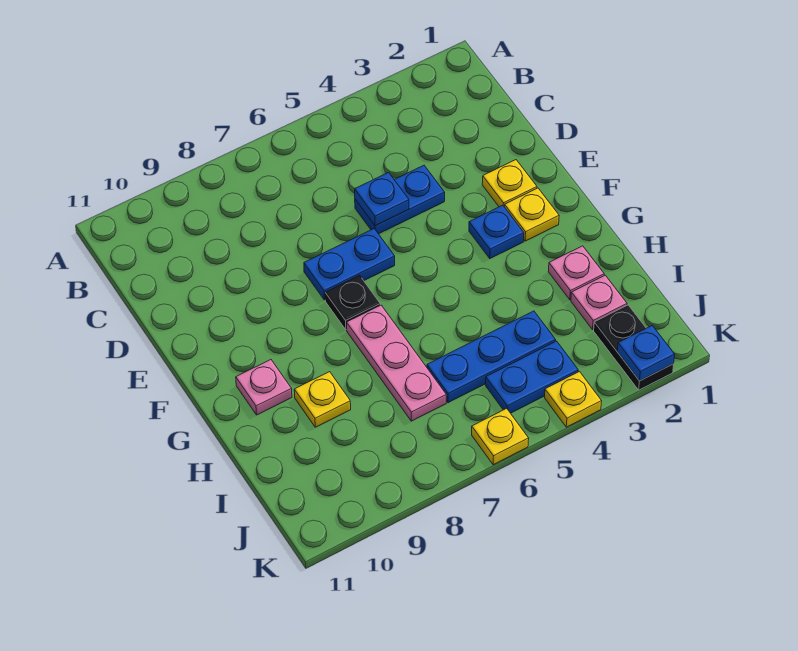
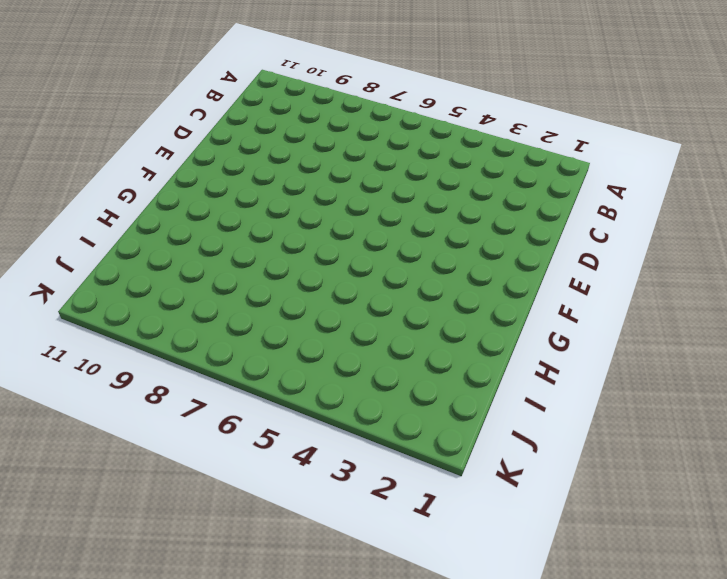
none -> blue 1x2 plate [355,165,445,234]
none -> yellow 1x1 plate [482,160,537,207]
none -> blue 1x2 plate [304,229,395,300]

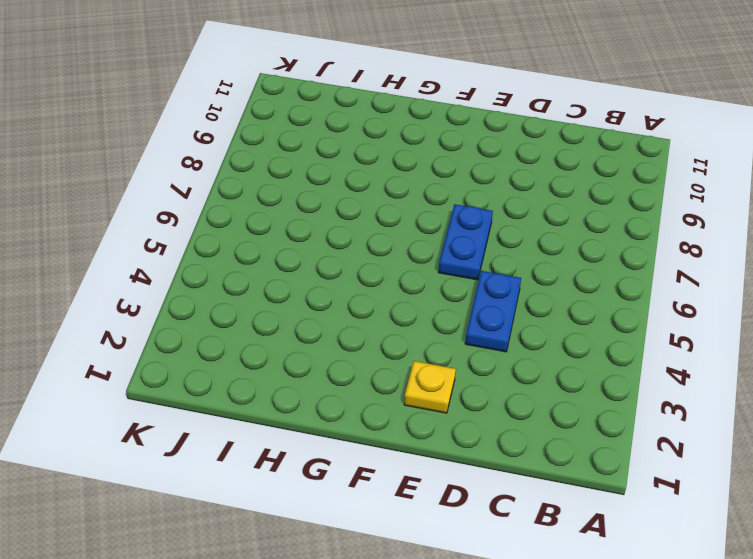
none -> yellow 1x1 plate [504,188,559,241]
none -> blue 1x1 plate [469,205,524,258]
none -> black 1x1 plate [325,275,380,330]

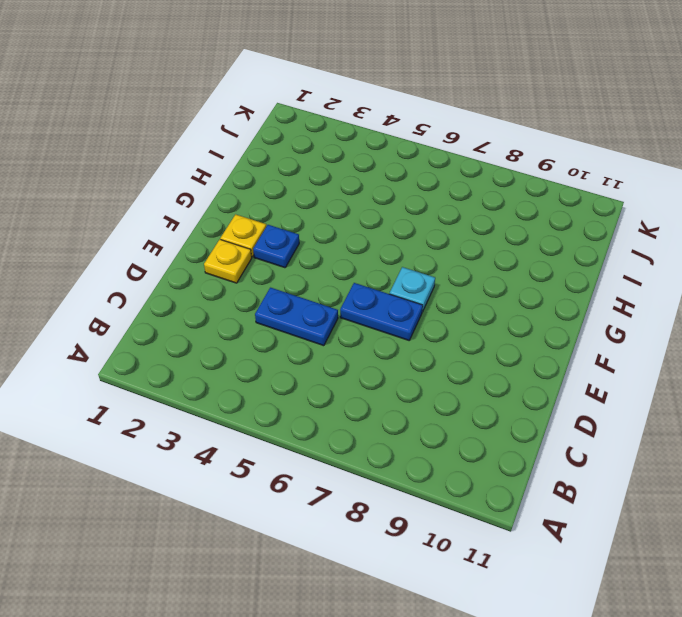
cyan 1x1 plate [390,267,435,312] -> black 1x1 plate [325,275,380,330]
none -> pink 1x3 plate [347,305,446,421]
none -> pink 1x1 plate [236,360,292,415]
none -> pink 1x1 plate [548,246,604,300]

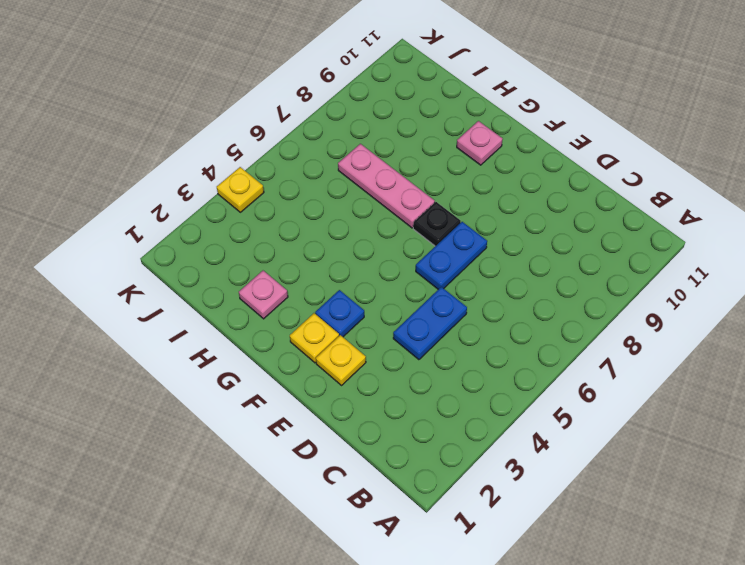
none -> yellow 1x1 plate [294,372,351,427]
none -> pink 1x1 plate [571,275,627,329]
none -> blue 1x3 plate [427,311,556,403]

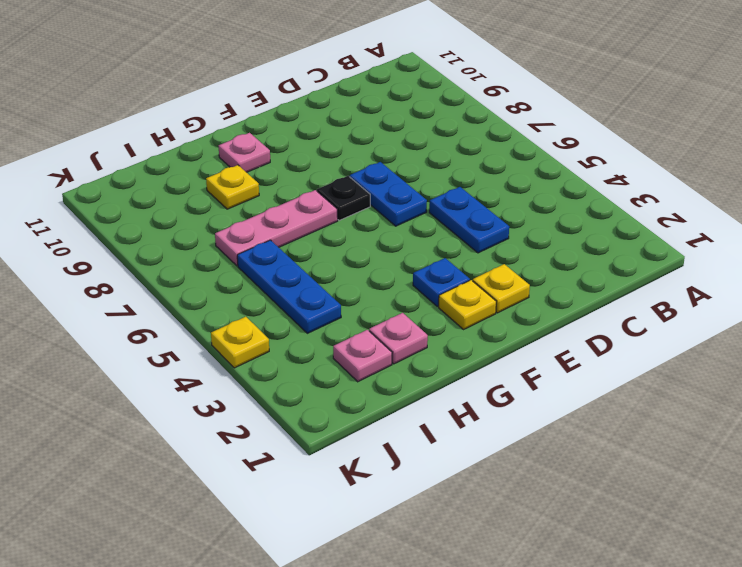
none -> black 1x2 plate [594,305,674,390]
none -> blue 1x2 plate [486,341,578,413]
none -> yellow 1x1 plate [472,408,529,465]

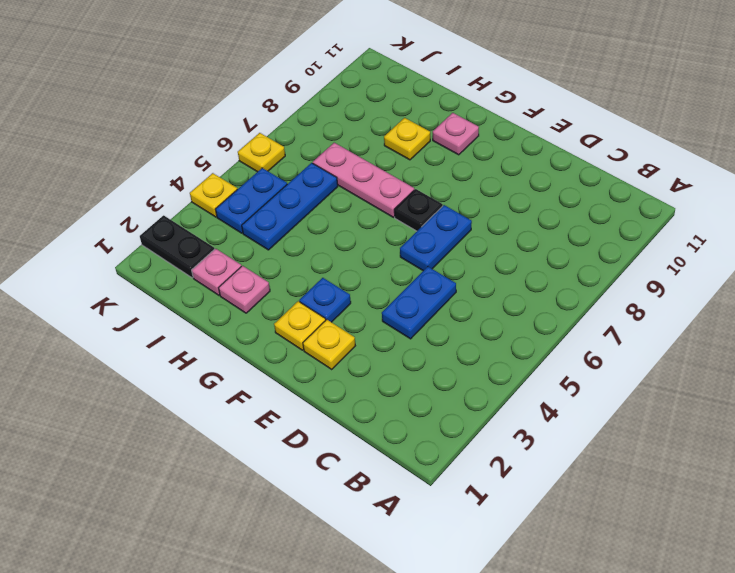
none -> blue 1x1 plate [355,173,409,226]
none -> blue 1x1 plate [617,326,675,381]

